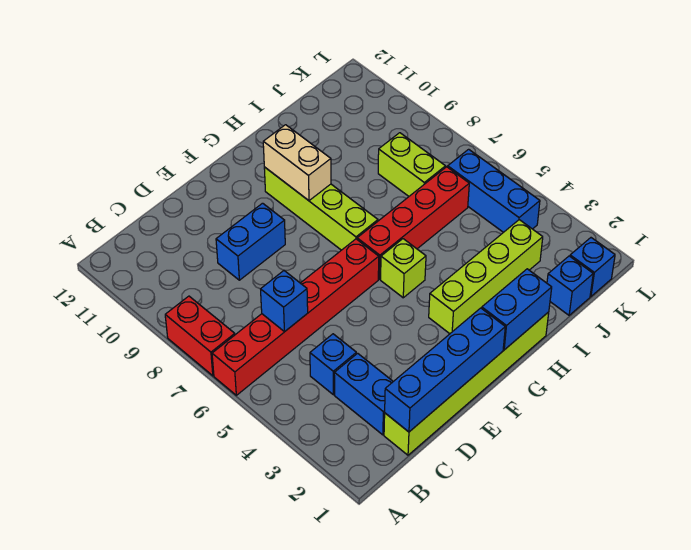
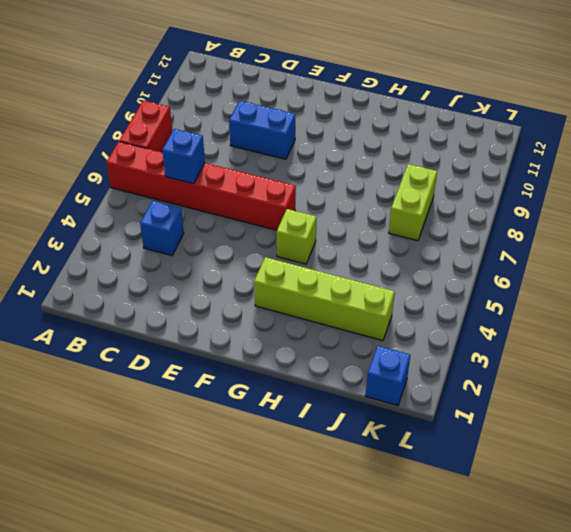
none -> lime 1x6 brick [384,312,549,455]
none -> blue 1x2 brick [334,353,393,435]
none -> red 1x4 brick [357,167,469,279]

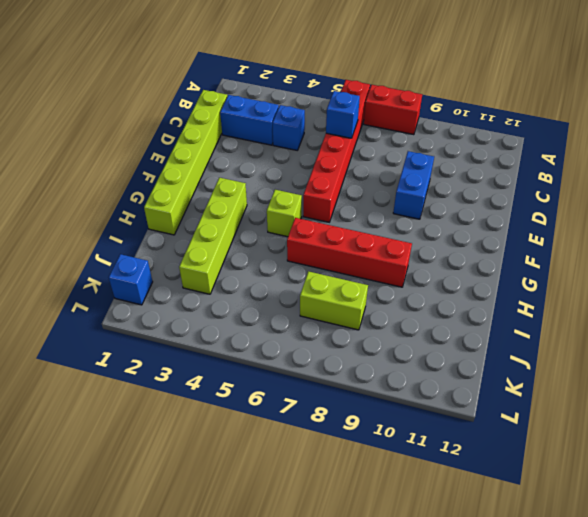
red 1x4 brick [287,218,412,287] -> red 1x4 brick turned to [357,167,469,279]
none -> lime 1x4 brick [264,167,378,250]
none -> blue 1x1 brick [547,256,593,315]
none -> blue 1x3 brick [448,149,540,232]

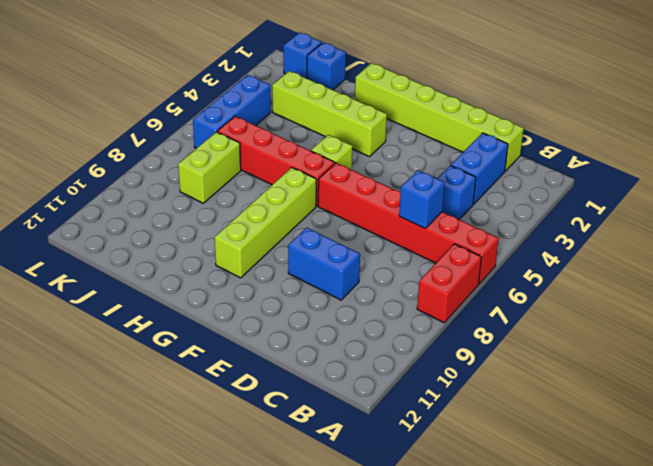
none -> blue 1x4 brick [385,308,505,432]
none -> blue 1x2 brick [482,269,552,350]
none -> tan 1x2 brick [263,125,331,201]

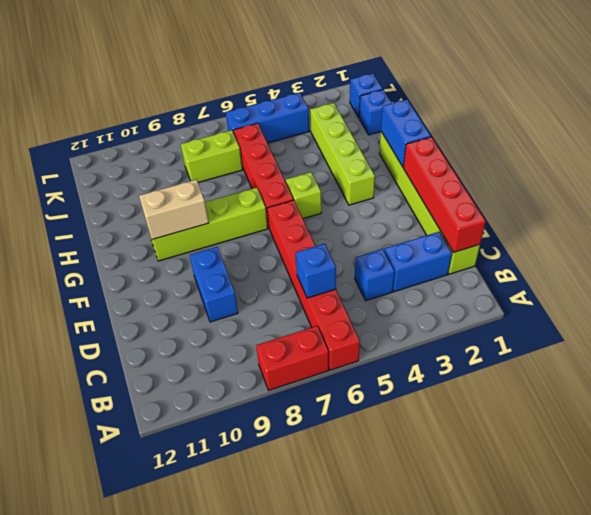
red 1x4 brick [403,137,486,253] -> blue 1x4 brick [385,308,505,432]

